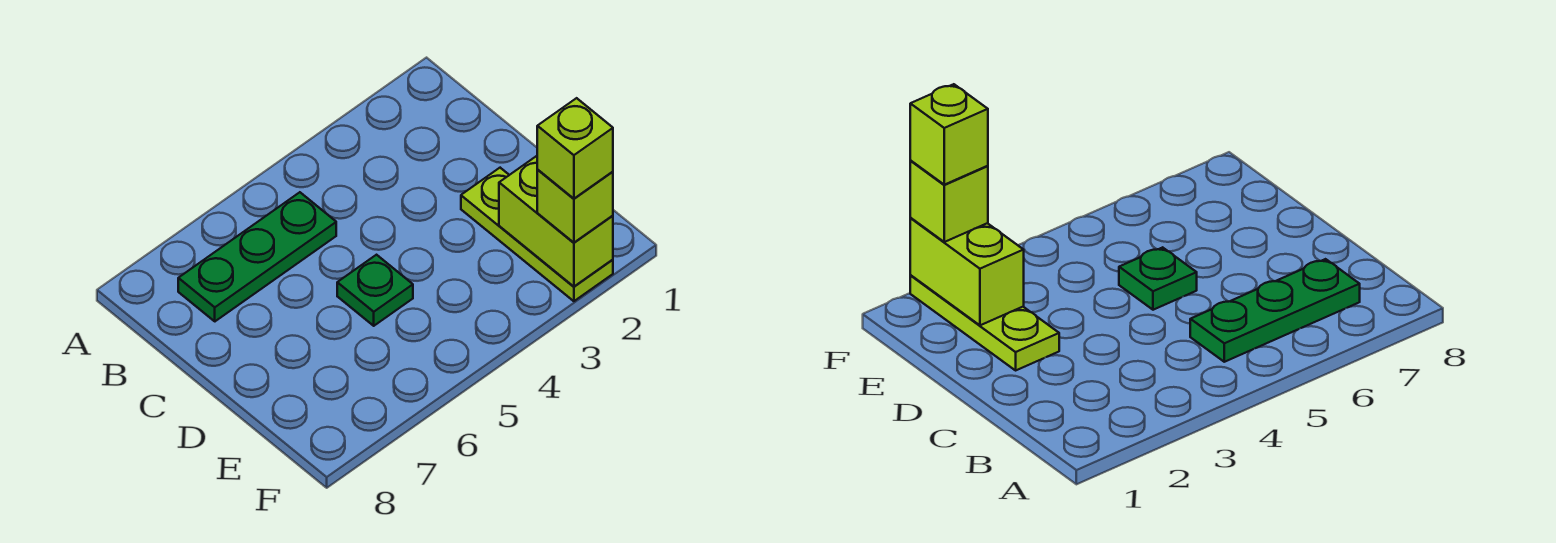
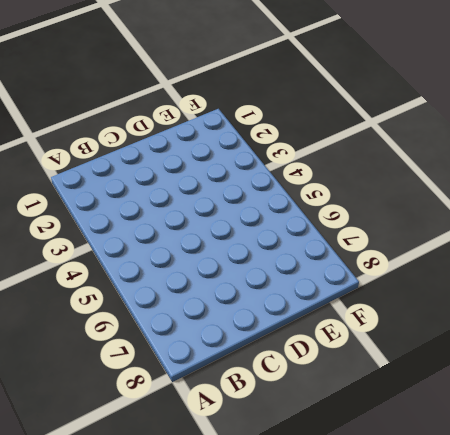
none -> green 1x3 plate [178,192,336,321]
none -> lime 1x3 plate [461,168,613,301]

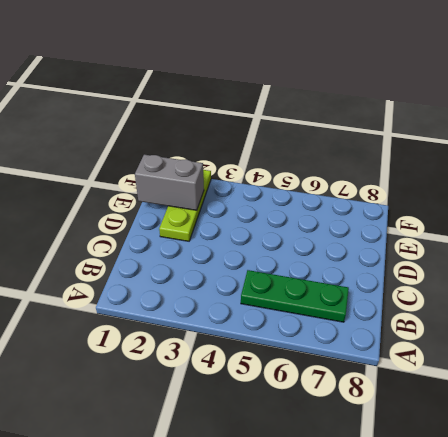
grey 1x2 brick [135,155,204,210] -> lime 1x2 brick [499,156,613,287]
none -> green 1x1 plate [337,255,413,326]
none -> lime 1x1 brick [537,170,613,243]

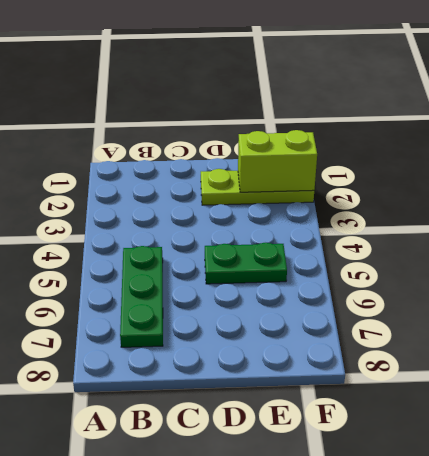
green 1x2 plate [205,243,287,284] -> green 1x1 plate [337,255,413,326]
none -> lime 1x1 brick [537,170,613,243]
none -> lime 1x1 brick [537,98,613,199]

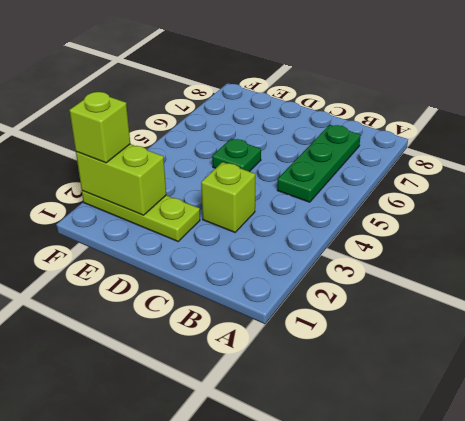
lime 1x1 brick [201,162,255,232] -> lime 1x1 brick moved to [537,98,613,199]

